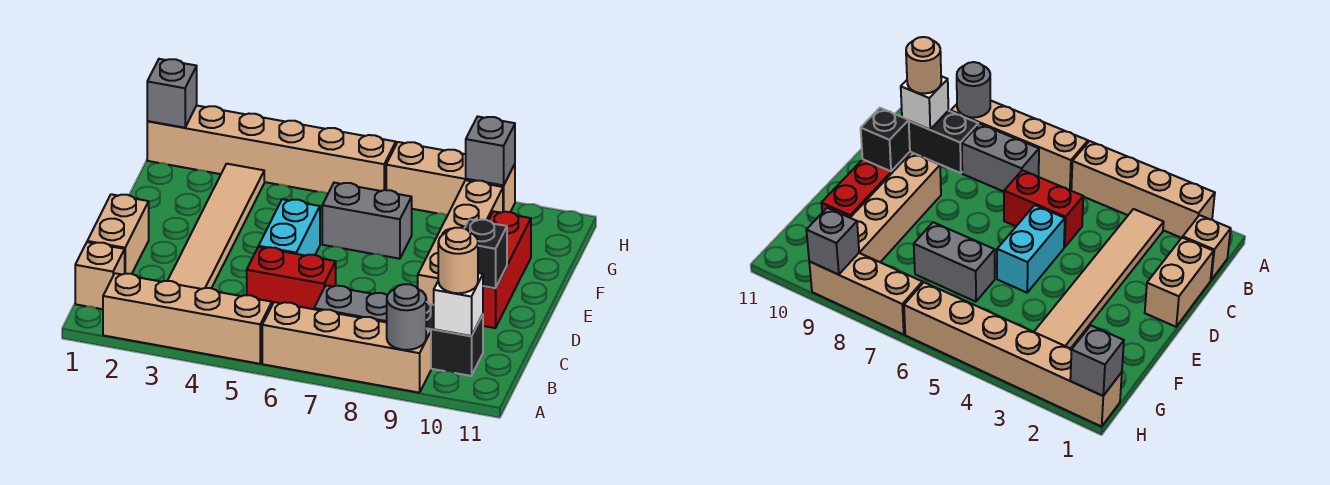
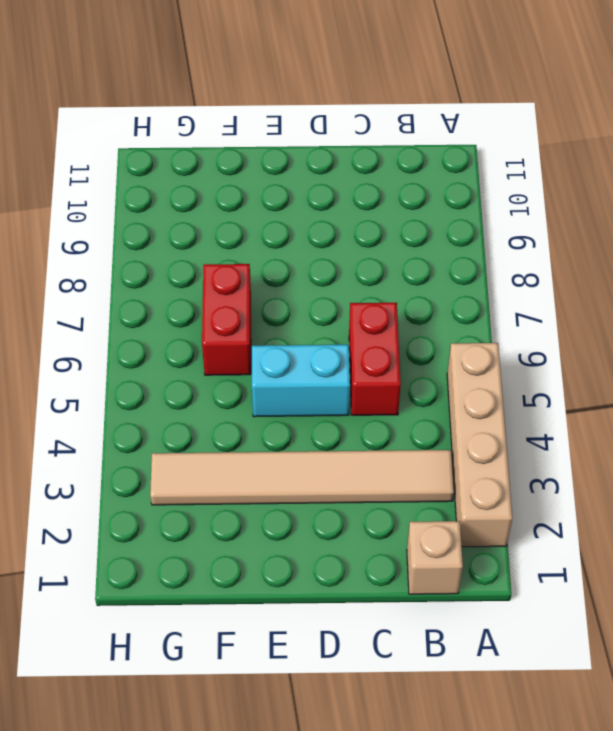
red 1x2 brick [202,264,251,375] -> grey 1x2 brick [322,183,412,259]
none -> tan 1x4 brick [262,302,431,393]
none -> grey 1x2 brick [314,285,387,322]
none -> black 1x2 brick [426,302,483,376]

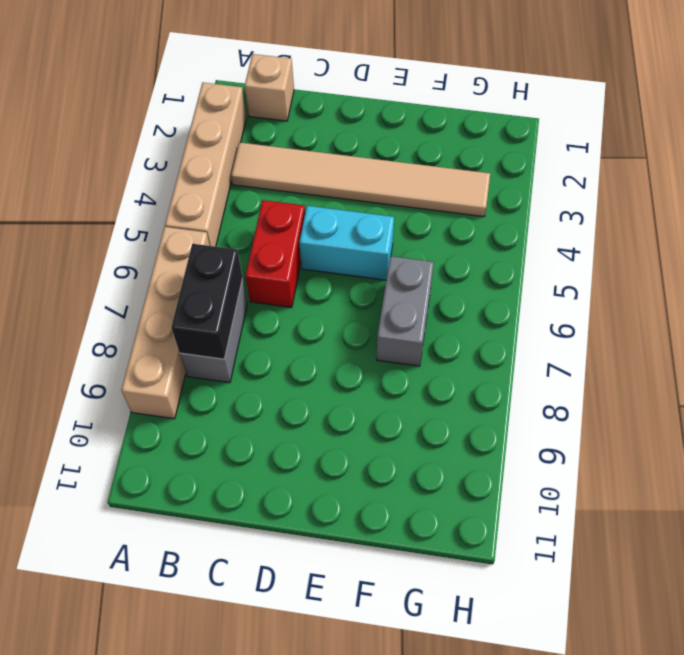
black 1x2 brick [171,244,243,359] -> black 1x2 brick moved to [426,302,483,376]
none -> tan 1x2 brick [87,194,149,274]
none -> tan 1x4 brick [418,180,503,305]
none -> red 1x3 brick [483,211,531,328]

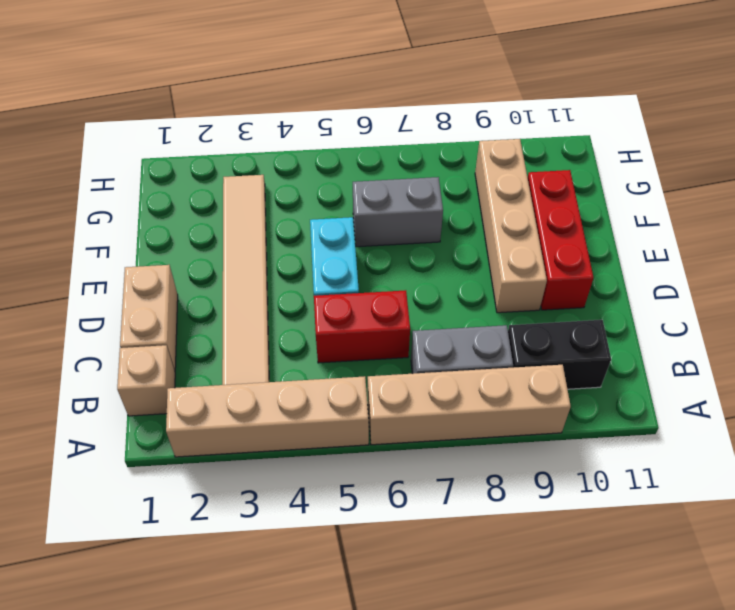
none -> tan 1x6 brick [147,106,396,194]
none -> tan 1x3 brick [386,142,515,215]
none -> grey 1x1 round brick [387,284,426,350]

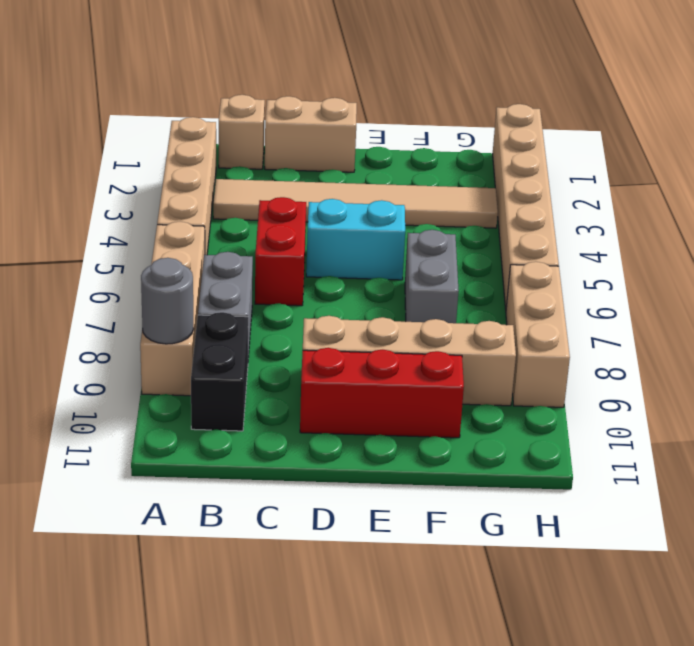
none -> white 1x1 brick [434,273,483,336]
none -> black 1x1 brick [464,219,507,288]
none -> grey 1x1 brick [147,59,197,128]

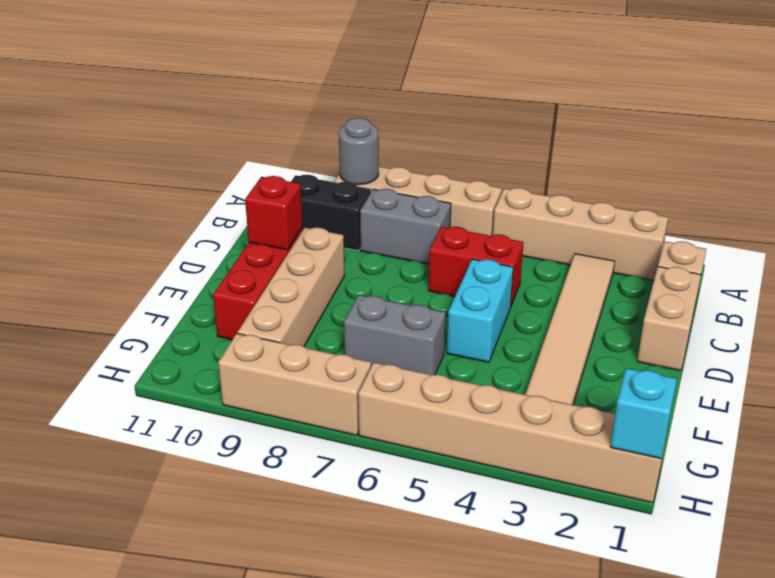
red 1x1 brick [245,176,303,250] -> black 1x1 brick [464,219,507,288]
cyan 1x1 brick [611,368,677,459] -> grey 1x1 brick [147,59,197,128]
none -> white 1x1 brick [434,273,483,336]
none -> grey 1x1 brick [466,116,515,185]
none -> tan 1x1 round brick [438,228,478,293]

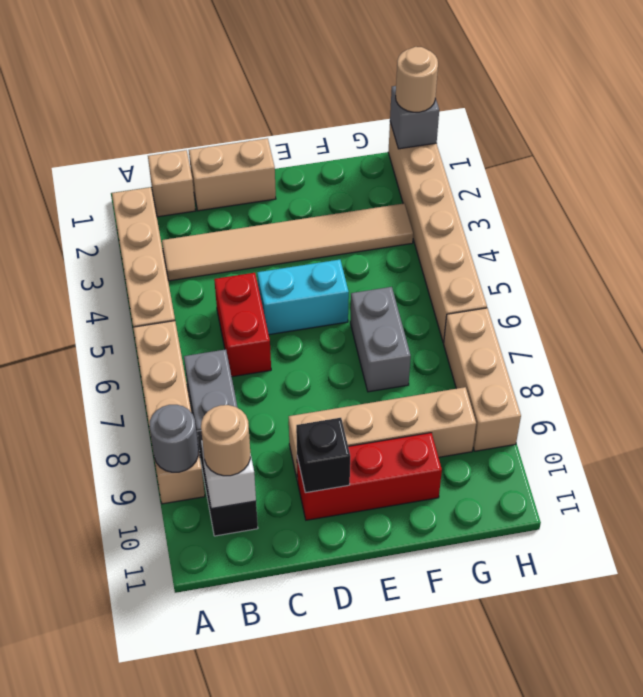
tan 1x1 round brick [396,47,438,112] -> none
none -> grey 1x1 brick [466,116,515,185]

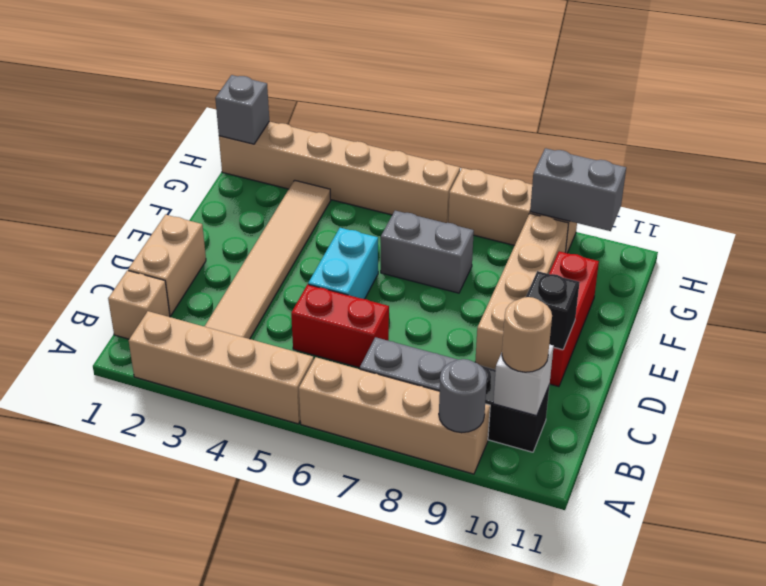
grey 1x2 brick [530,148,626,231] -> grey 1x1 brick [466,116,515,185]

